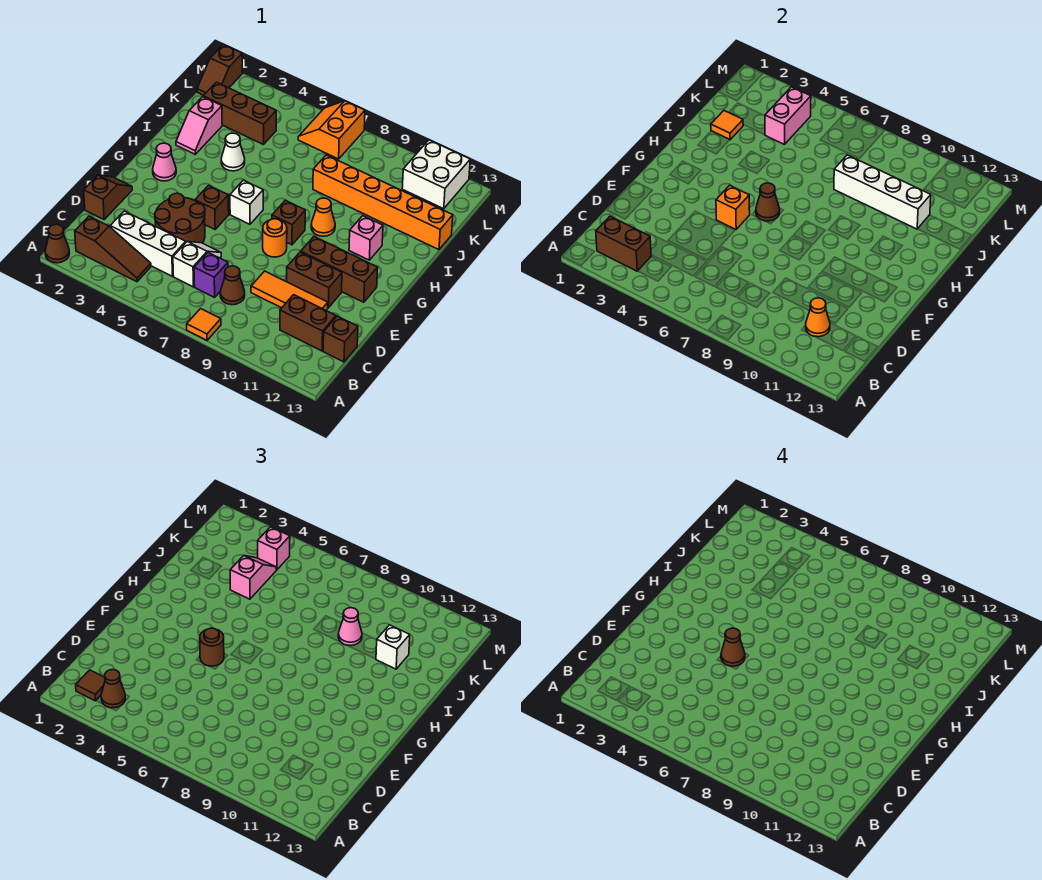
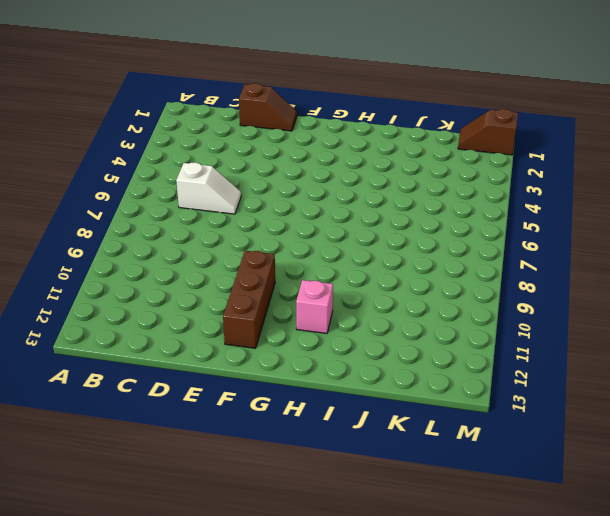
none -> brown 1x1 cone [45,224,70,263]
none -> orange 1x1 tile [187,309,221,340]
none -> brown 1x3 slope [75,216,151,282]
none -> white 1x3 brick [110,211,186,276]

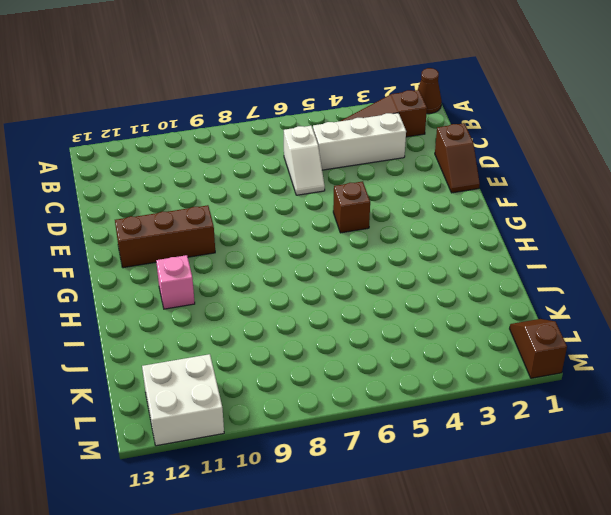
none -> orange 1x1 tile [187,309,221,340]
none -> purple 1x1 brick [194,253,228,297]
none -> brown 1x1 cone [220,266,245,305]
none -> brown 1x2 brick [280,295,336,351]

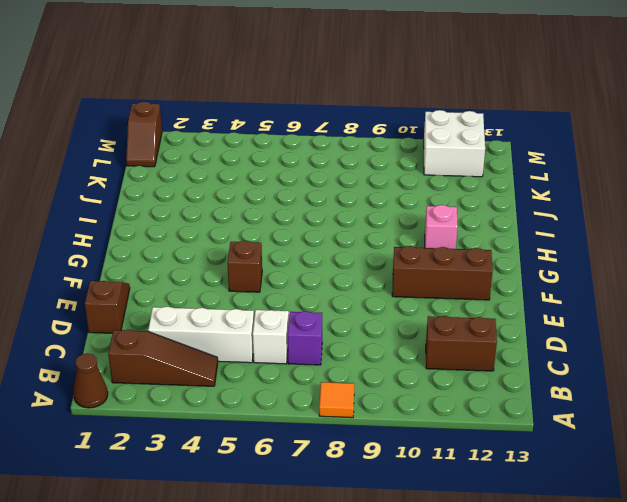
none -> brown 1x1 cone [220,266,245,305]
none -> brown 1x1 brick [323,316,358,362]
none -> brown 2x2 round brick [155,193,205,243]
none -> orange 1x3 tile [251,271,328,310]

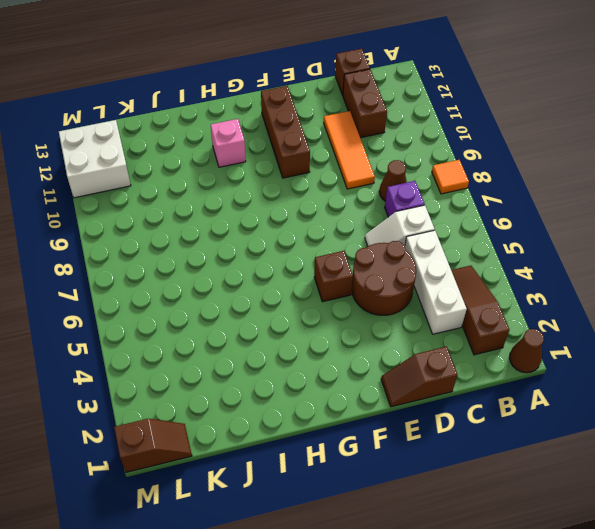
none -> brown 1x2 brick [287,252,342,308]
none -> orange 1x1 round brick [263,219,287,257]
none -> pink 1x1 cone [153,143,176,181]
none -> white 1x1 brick [230,180,263,224]

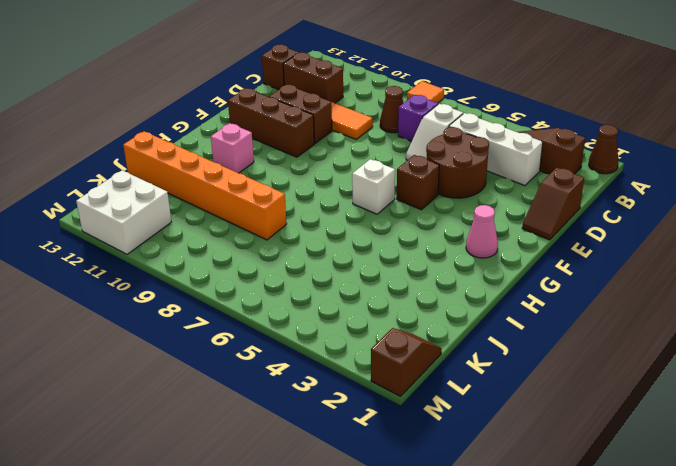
none -> orange 1x1 round brick [263,219,287,257]
none -> brown 1x1 brick [272,200,305,245]
none -> orange 1x1 cone [311,198,335,236]
none -> pink 1x2 slope [176,97,222,154]

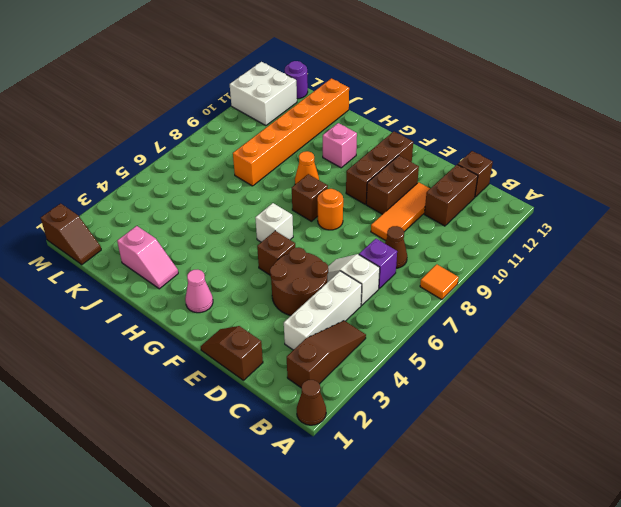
purple 1x1 round brick [285,61,308,99] -> none
none -> white 1x1 cone [221,133,245,171]
none -> brown 1x3 brick [203,82,276,145]
none -> orange 2x2 slope [298,101,365,159]
none -> brown 1x2 brick [596,216,651,271]

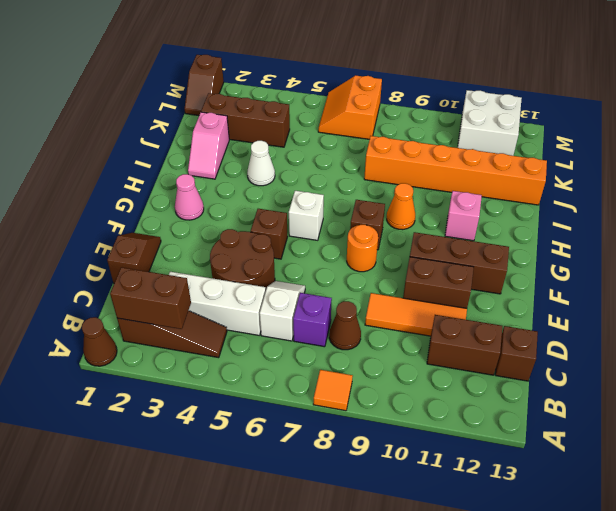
none -> orange 1x1 cone [806,298,830,337]
none -> orange 1x1 brick [716,185,750,229]
none -> brown 1x1 cone [756,183,780,221]
none -> orange 1x1 tile [711,111,743,140]

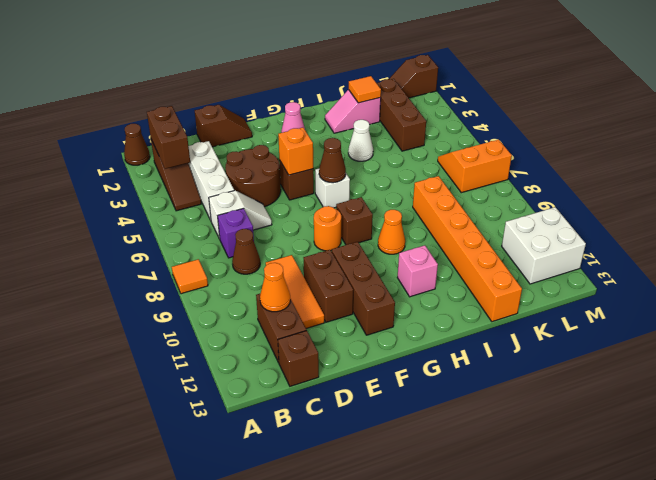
none -> white 1x4 brick [834,155,931,229]
none -> pink 1x2 brick [765,87,811,145]
none -> brown 1x1 tile [76,670,105,701]
none -> brown 1x1 cone [101,670,125,708]

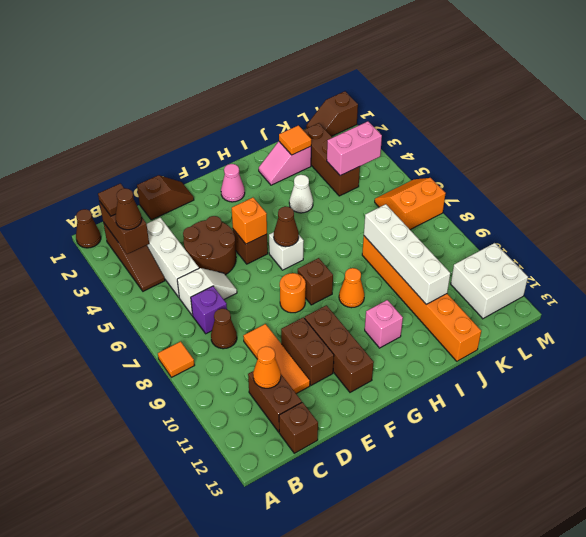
none -> brown 1x1 round brick [200,628,224,666]
none -> pink 1x2 slope [230,556,276,599]
none -> pink 1x1 cone [338,608,362,646]
none -> white 1x1 brick [376,625,410,669]

